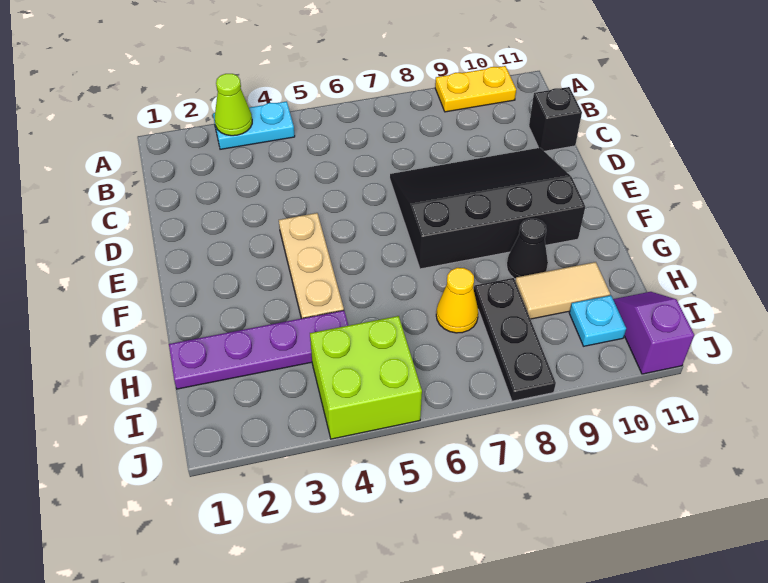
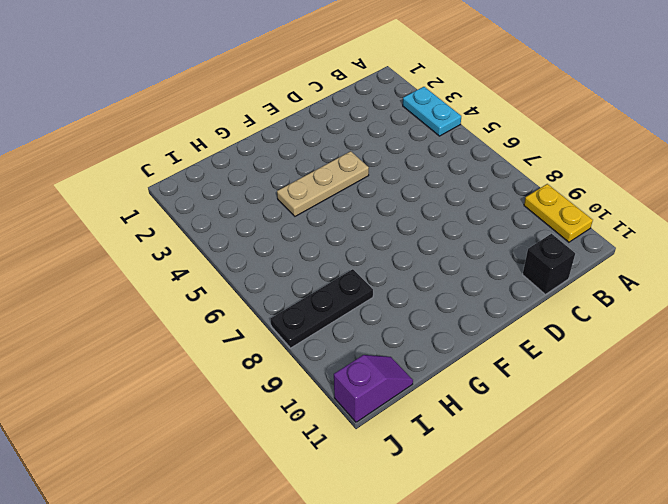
none -> black 3x4 slope [390,148,585,269]
none -> black 1x1 cone [507,219,548,279]
none -> purple 1x4 plate [169,310,348,389]

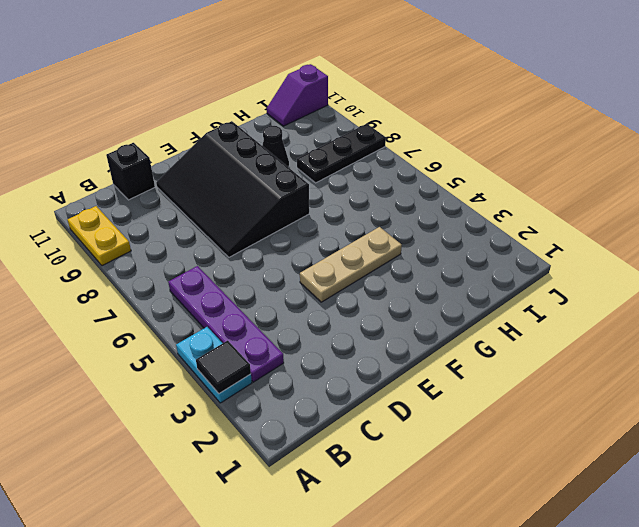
black 1x1 tile [196,341,251,394] -> lime 1x1 cone [215,74,252,136]
purple 1x4 plate [168,266,284,382] -> purple 1x4 plate moved to [169,310,348,389]
none -> yellow 1x1 cone [436,268,478,333]
none -> tan 1x2 tile [515,262,610,319]
none -> lime 2x2 brick [310,316,422,439]

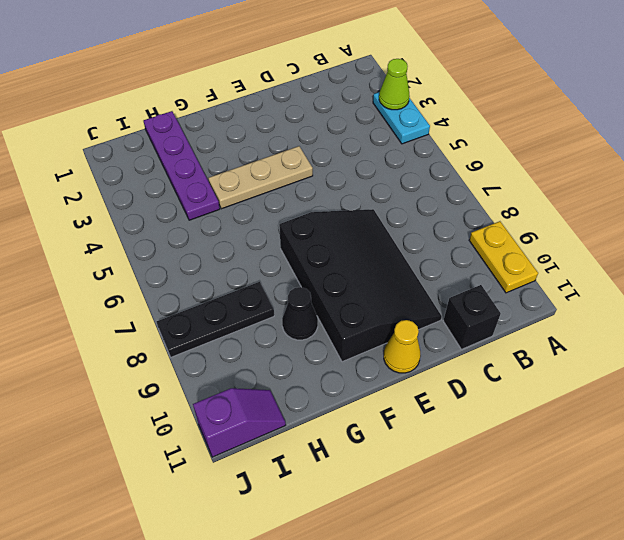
yellow 1x1 cone [384,320,421,373] -> yellow 1x1 cone moved to [436,268,478,333]
none -> tan 1x2 tile [515,262,610,319]
none -> lime 2x2 brick [310,316,422,439]
none -> cyan 1x1 plate [569,295,626,346]

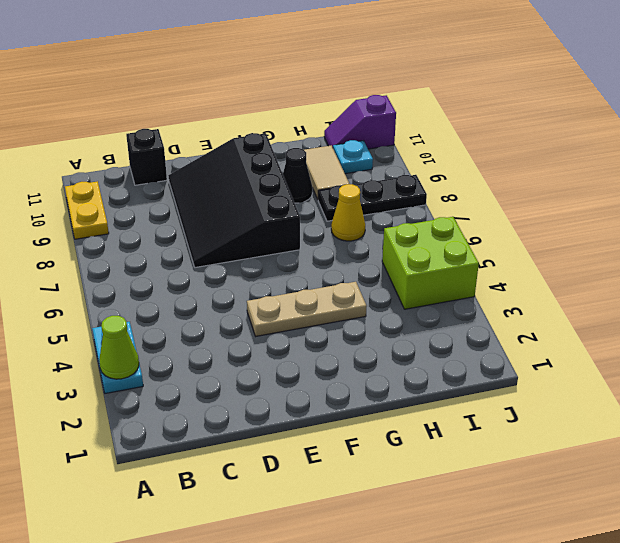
none -> purple 1x4 plate [169,310,348,389]

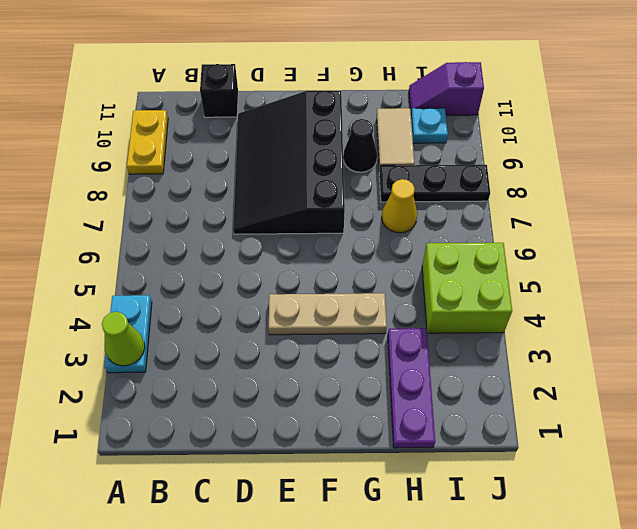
purple 1x3 plate [388,328,435,448] -> purple 1x4 plate [169,310,348,389]

